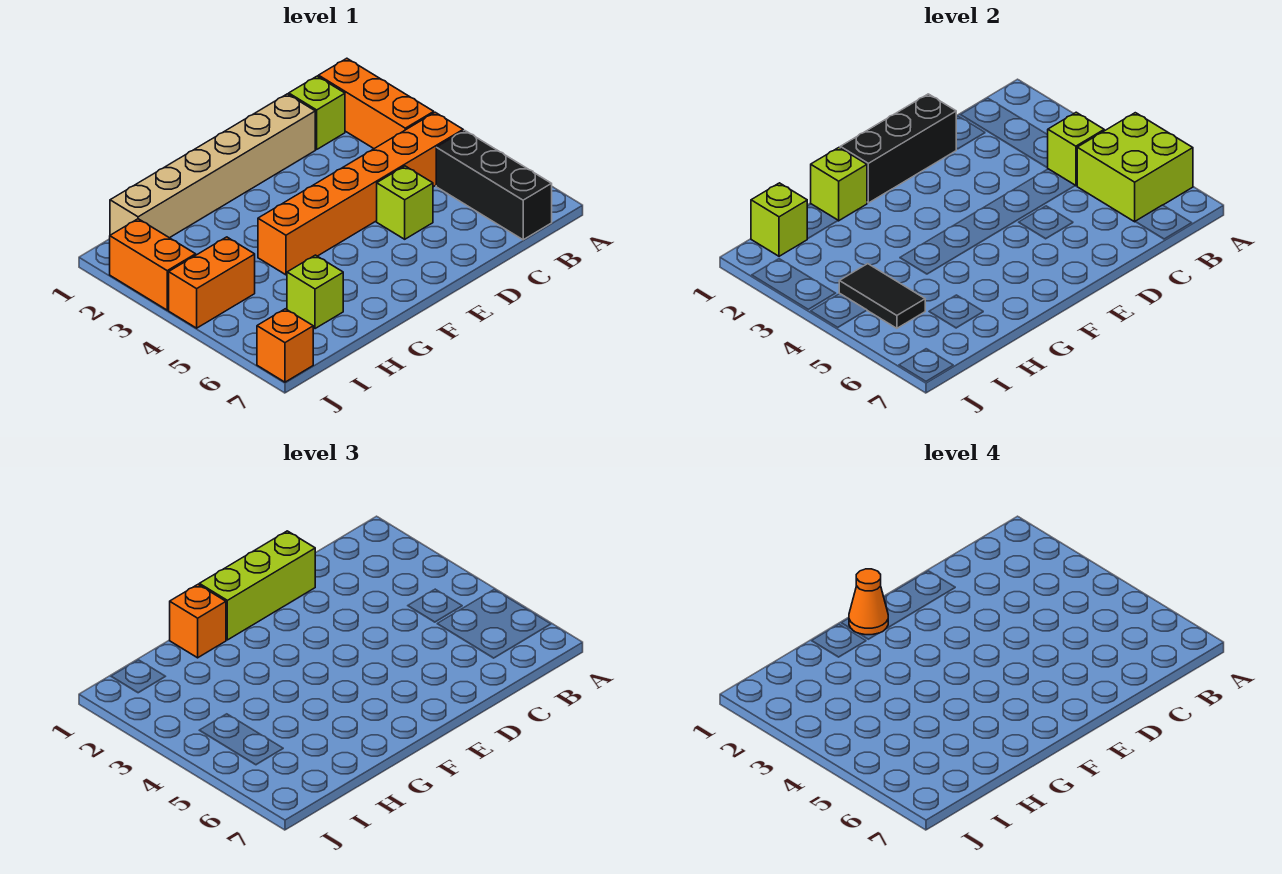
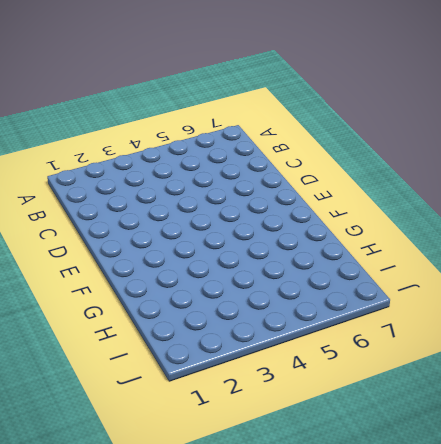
none -> orange 1x3 brick [318,58,434,149]
none -> orange 1x6 brick [258,112,463,275]
none -> black 1x3 brick [436,130,552,240]

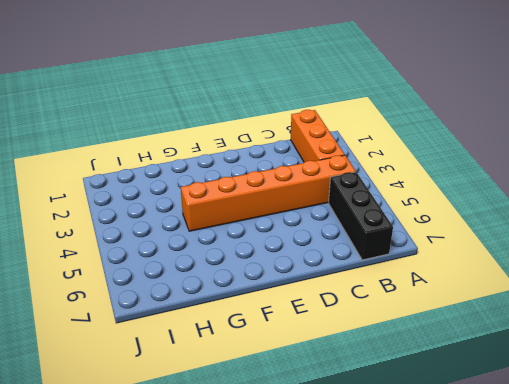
none -> lime 1x1 brick [289,76,345,149]
none -> tan 1x6 brick [110,94,315,238]
none -> lime 1x1 brick [377,166,433,239]

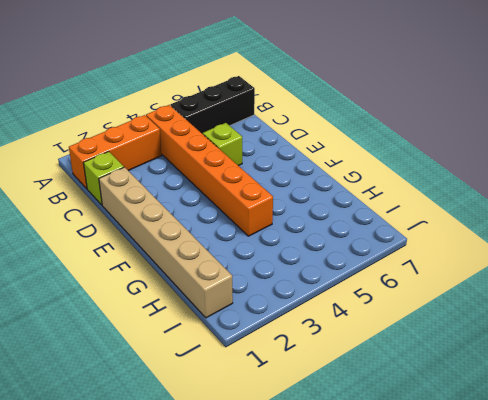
none -> lime 1x1 brick [287,255,343,329]
none -> orange 1x2 brick [169,237,255,328]
none -> orange 1x2 brick [110,219,196,310]

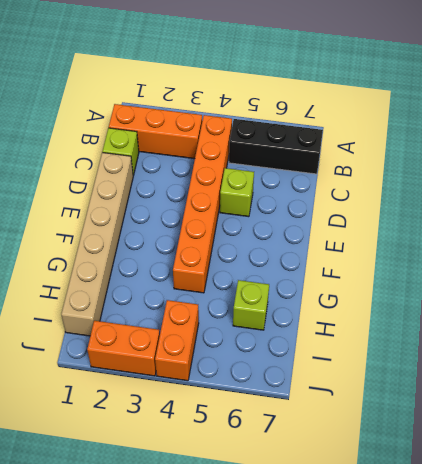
none -> orange 1x1 brick [257,309,313,382]
none -> lime 2x2 brick [1077,113,1193,222]
none -> lime 1x1 brick [1047,112,1104,186]

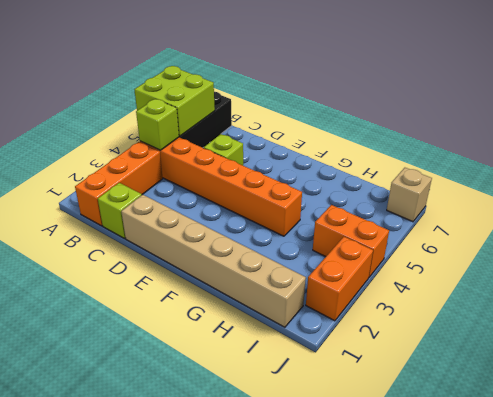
tan 1x1 brick [387,168,432,222] -> orange 1x1 brick [257,309,313,382]
none -> lime 1x1 brick [287,255,343,329]
none -> black 1x3 brick [840,94,956,203]
none -> lime 1x1 brick [811,148,867,221]

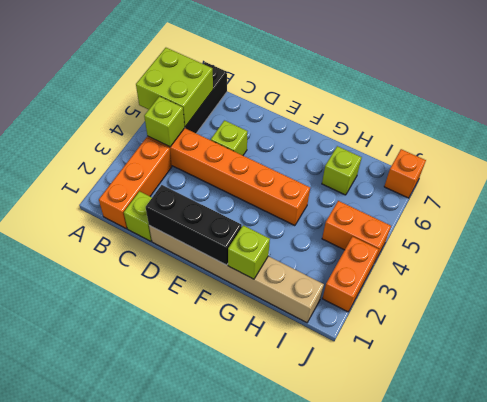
none -> lime 1x1 brick [751,183,807,256]
none -> black 1x2 tile [839,264,925,328]
none -> lime 1x3 brick [199,531,315,640]

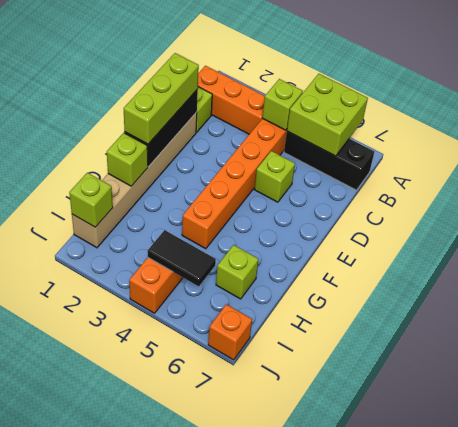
none -> orange 1x2 brick [110,219,196,310]
none -> orange 1x1 brick [170,585,226,658]
none -> orange 1x1 cone [849,569,888,635]

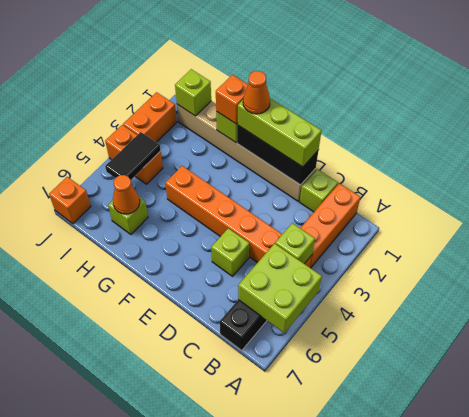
orange 1x1 cone [113,175,140,214] -> none

